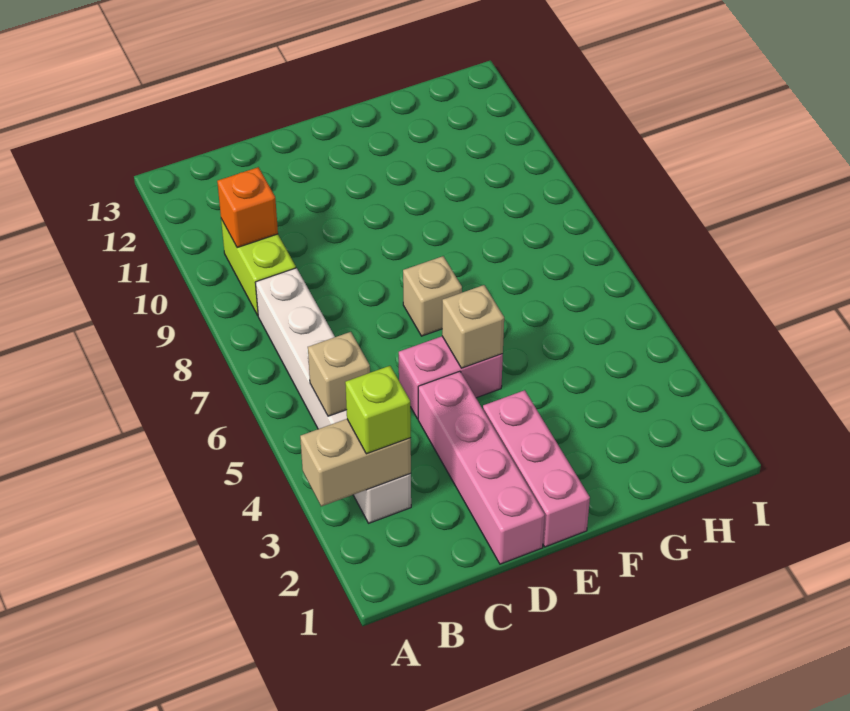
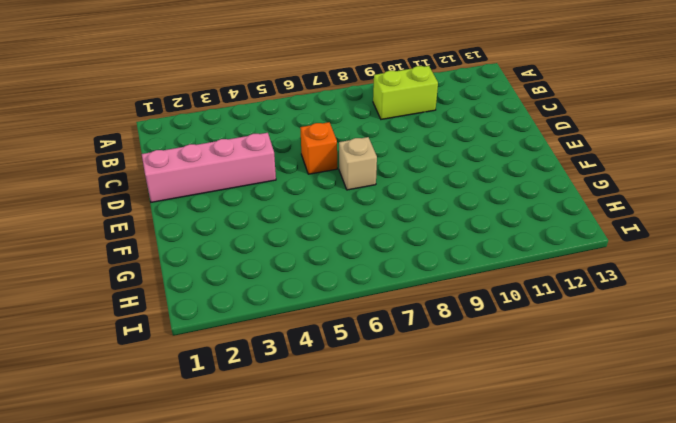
orange 1x1 brick [300,122,337,174] -> orange 1x1 brick moved to [217,167,278,248]
none -> white 1x6 brick [255,268,411,523]
none -> pink 1x2 brick [399,336,503,419]

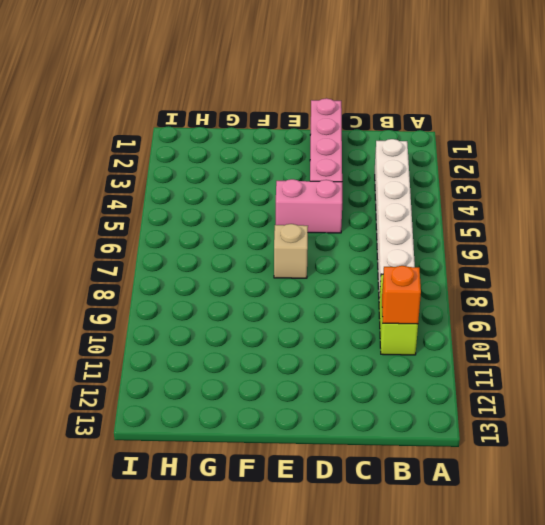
none -> pink 1x3 brick [483,390,590,547]
none -> tan 1x2 brick [300,419,411,506]

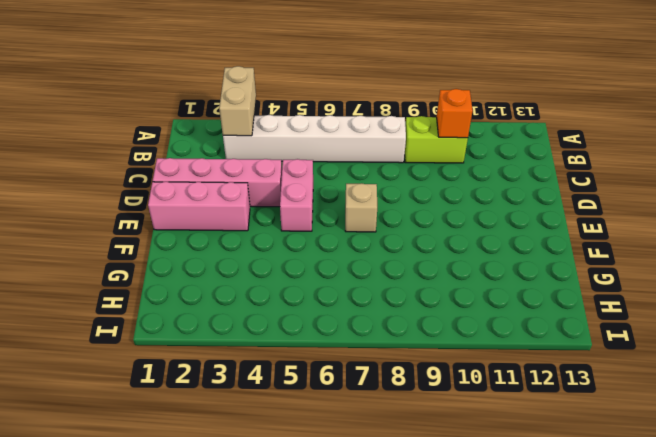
none -> tan 1x1 brick [308,332,370,416]
none -> tan 1x1 brick [442,285,504,368]

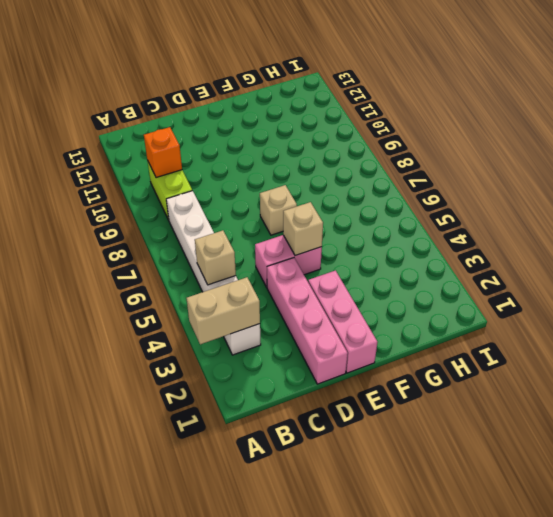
none -> lime 1x1 brick [345,366,411,454]

